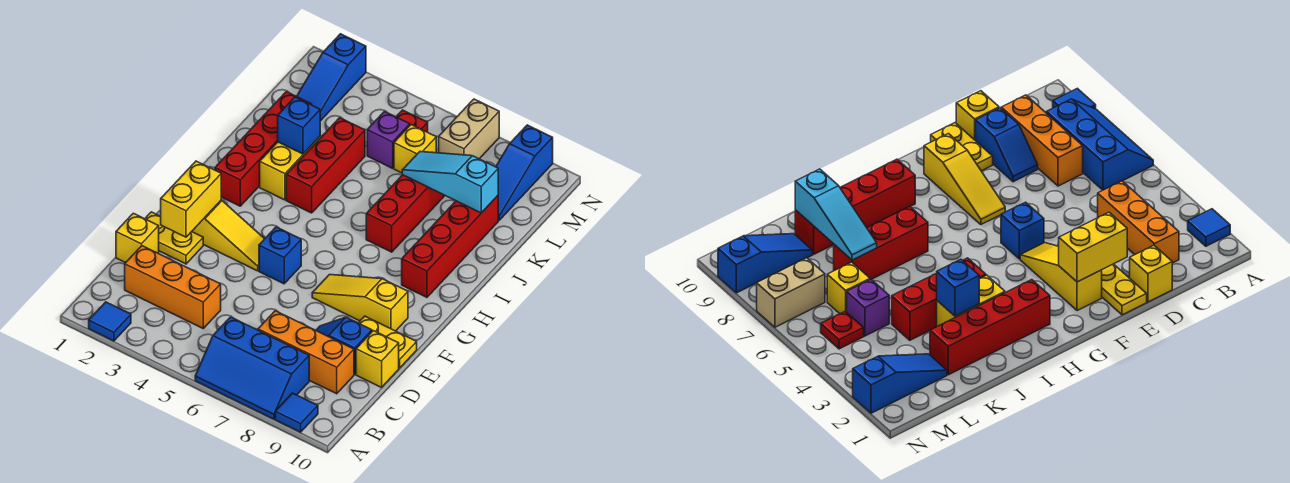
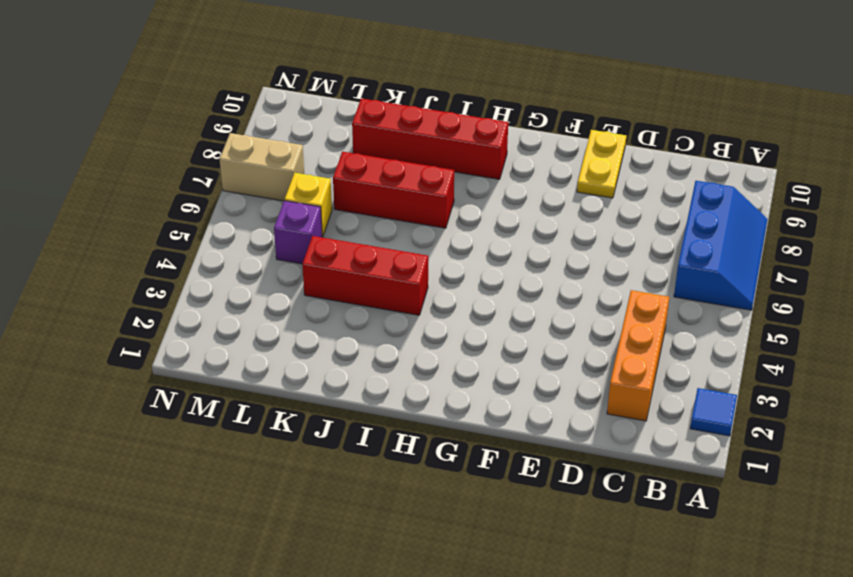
none -> blue 1x1 tile [275,393,318,432]
none -> orange 1x3 brick [258,311,354,394]
none -> yellow 1x1 brick [116,213,159,263]

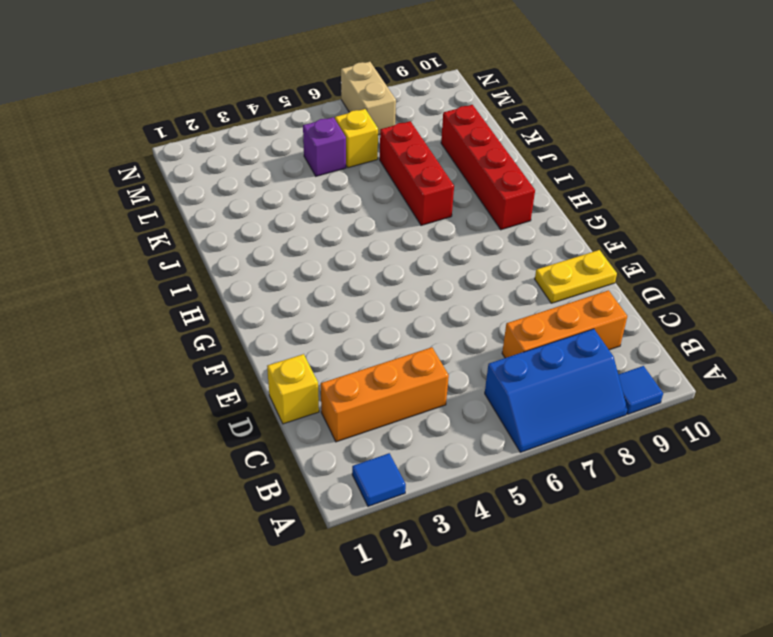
none -> blue 1x2 slope [316,317,372,374]
none -> yellow 1x1 brick [356,331,399,388]
none -> yellow 1x2 plate [145,212,203,264]

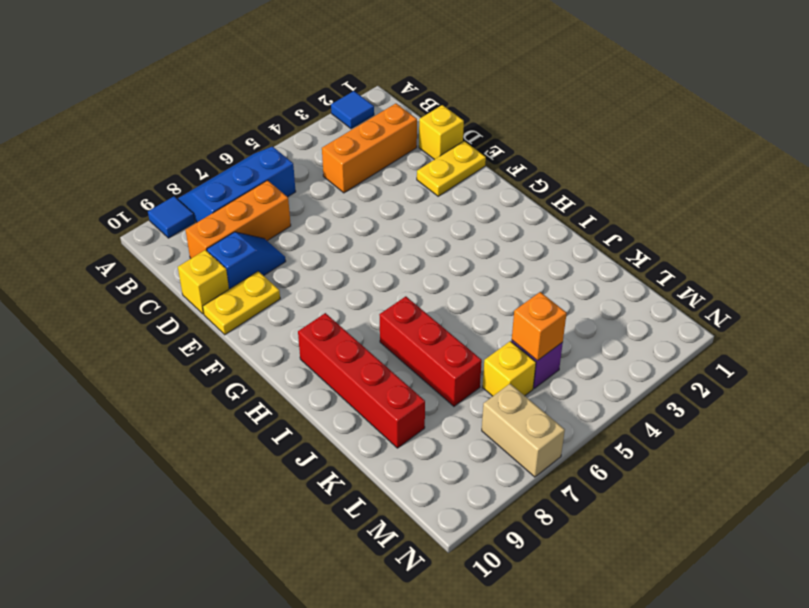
orange 1x1 brick [512,292,567,361] -> none
none -> yellow 1x3 slope [192,200,264,271]
none -> blue 1x1 brick [259,227,301,284]
none -> yellow 1x3 slope [312,275,408,331]

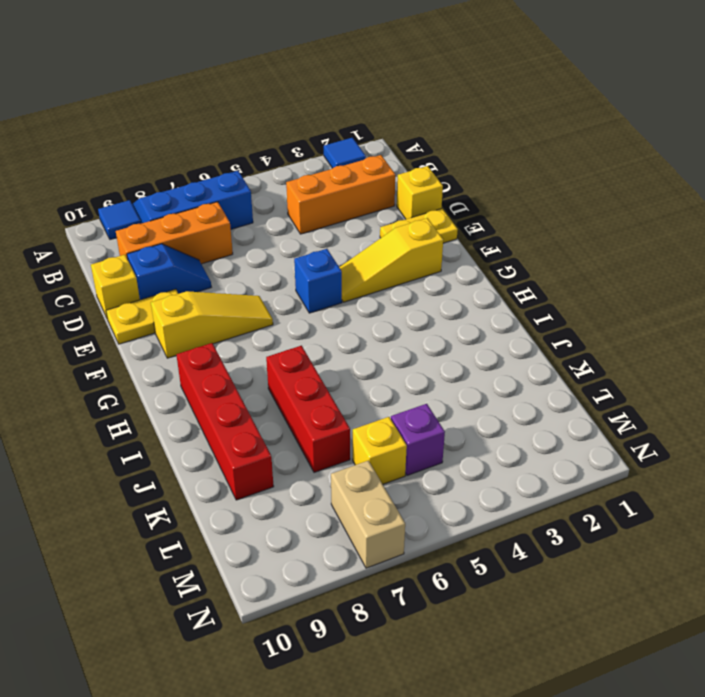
none -> red 1x4 brick [215,92,312,206]
none -> yellow 1x2 brick [260,137,320,200]
none -> red 1x3 brick [286,118,365,213]

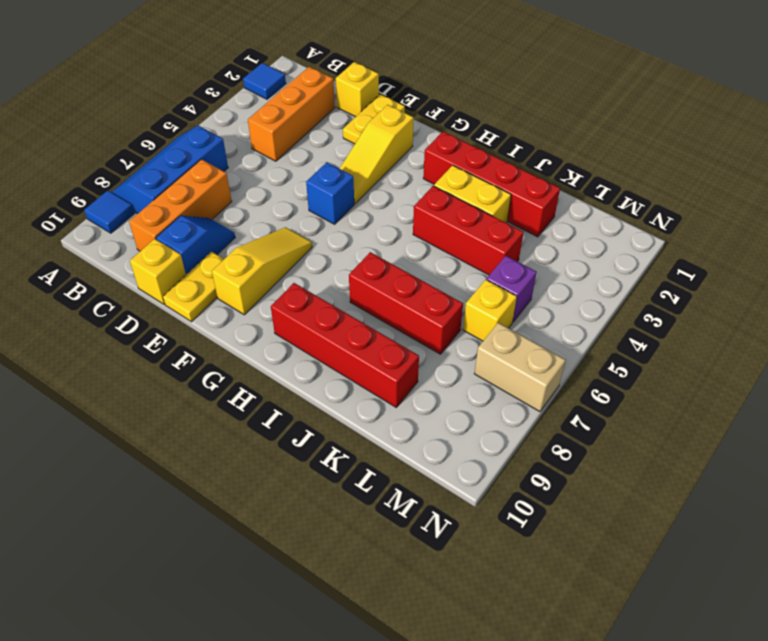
none -> blue 1x3 slope [297,34,366,121]
none -> blue 1x3 slope [496,125,553,220]
none -> red 1x1 plate [396,110,428,132]

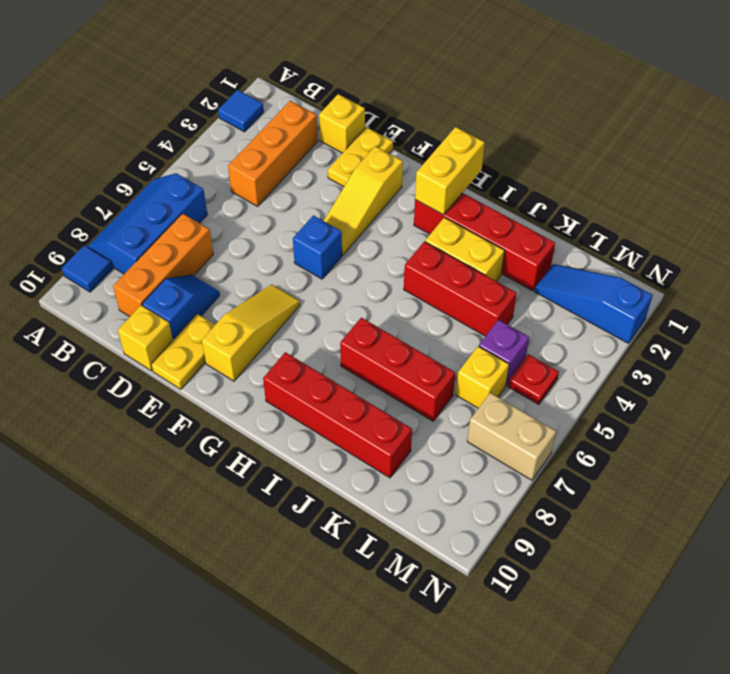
yellow 1x2 brick [415,127,485,215] -> yellow 1x2 brick turned to [161,161,221,237]
none -> blue 1x3 slope [496,125,553,220]
none -> blue 1x1 brick [278,97,320,154]
none -> cyan 1x3 slope [402,152,498,213]

